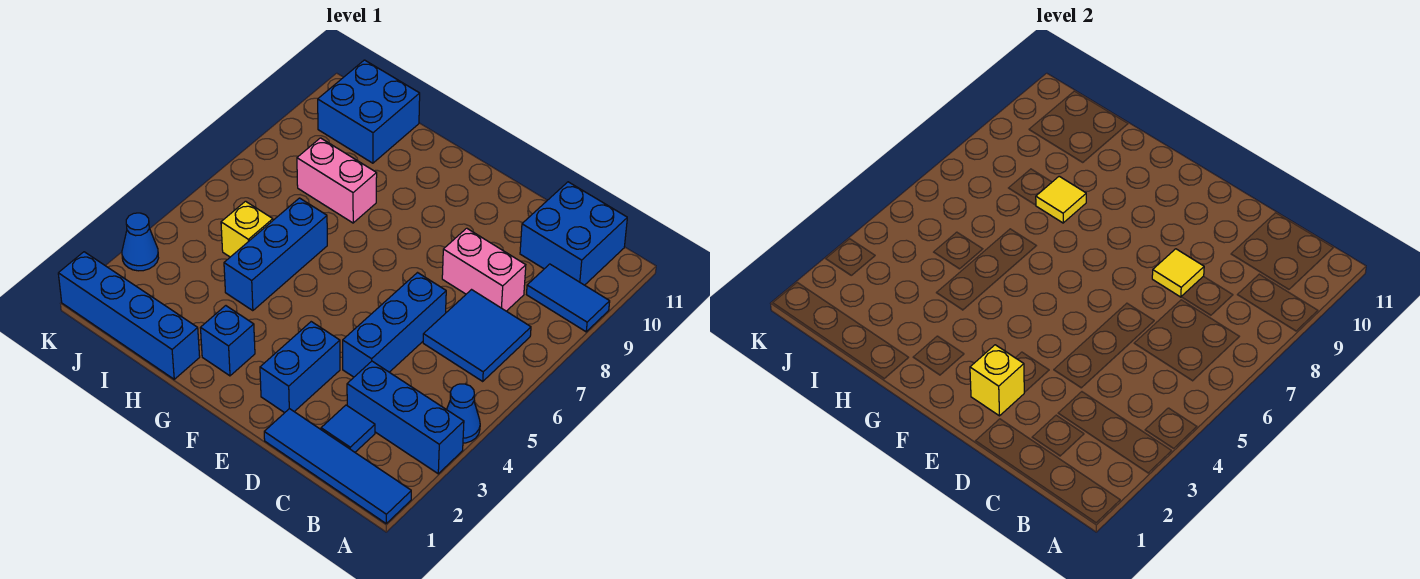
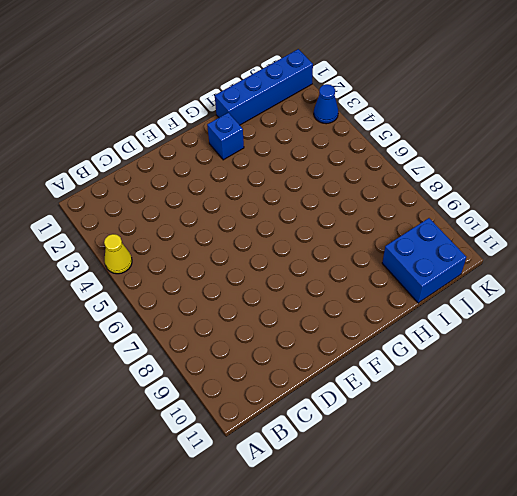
yellow 1x1 cone [104,234,132,274] -> blue 1x1 cone [447,384,480,443]
none -> blue 1x4 tile [264,409,411,523]
none -> blue 1x3 brick [347,361,464,474]
none -> blue 1x2 tile [527,264,610,332]

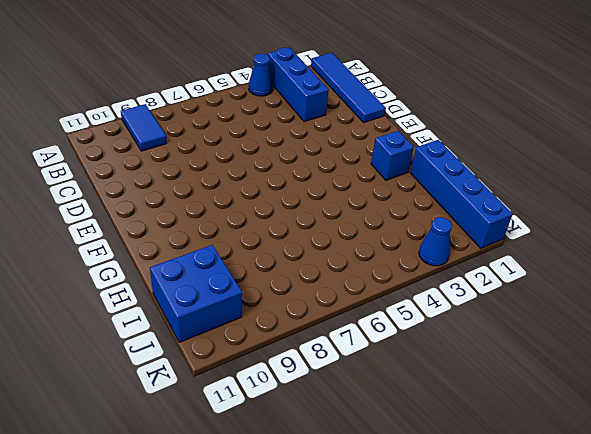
none -> blue 2x2 tile [423,290,531,381]
none -> blue 2x2 brick [520,182,627,285]
none -> blue 1x1 tile [321,405,375,452]

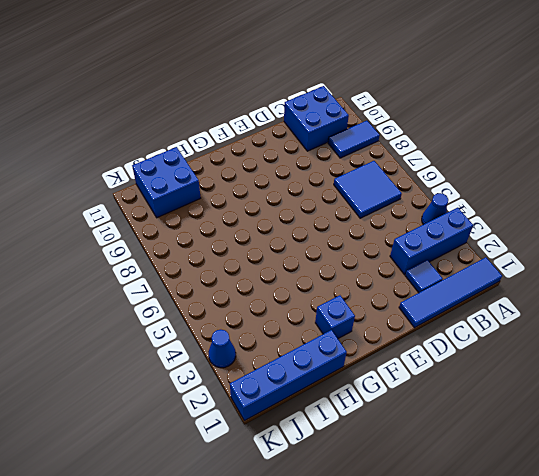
none -> pink 1x2 brick [442,228,526,311]
none -> blue 1x3 brick [343,273,446,377]
none -> blue 1x2 brick [260,322,340,413]

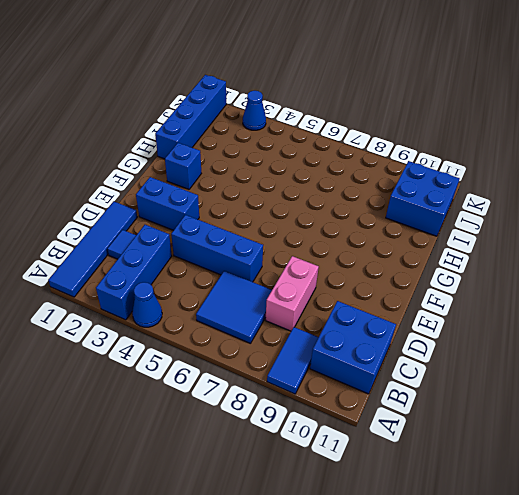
none -> blue 1x3 brick [224,198,327,311]
none -> pink 1x2 brick [297,138,377,223]
none -> yellow 1x1 brick [221,201,273,257]

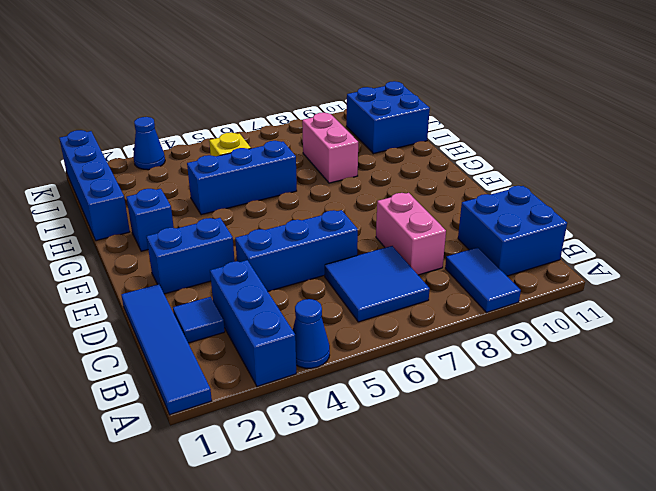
none -> yellow 1x1 tile [1152,249,1204,297]
none -> yellow 1x1 brick [970,345,1024,416]
none -> yellow 1x1 tile [1036,176,1086,223]

